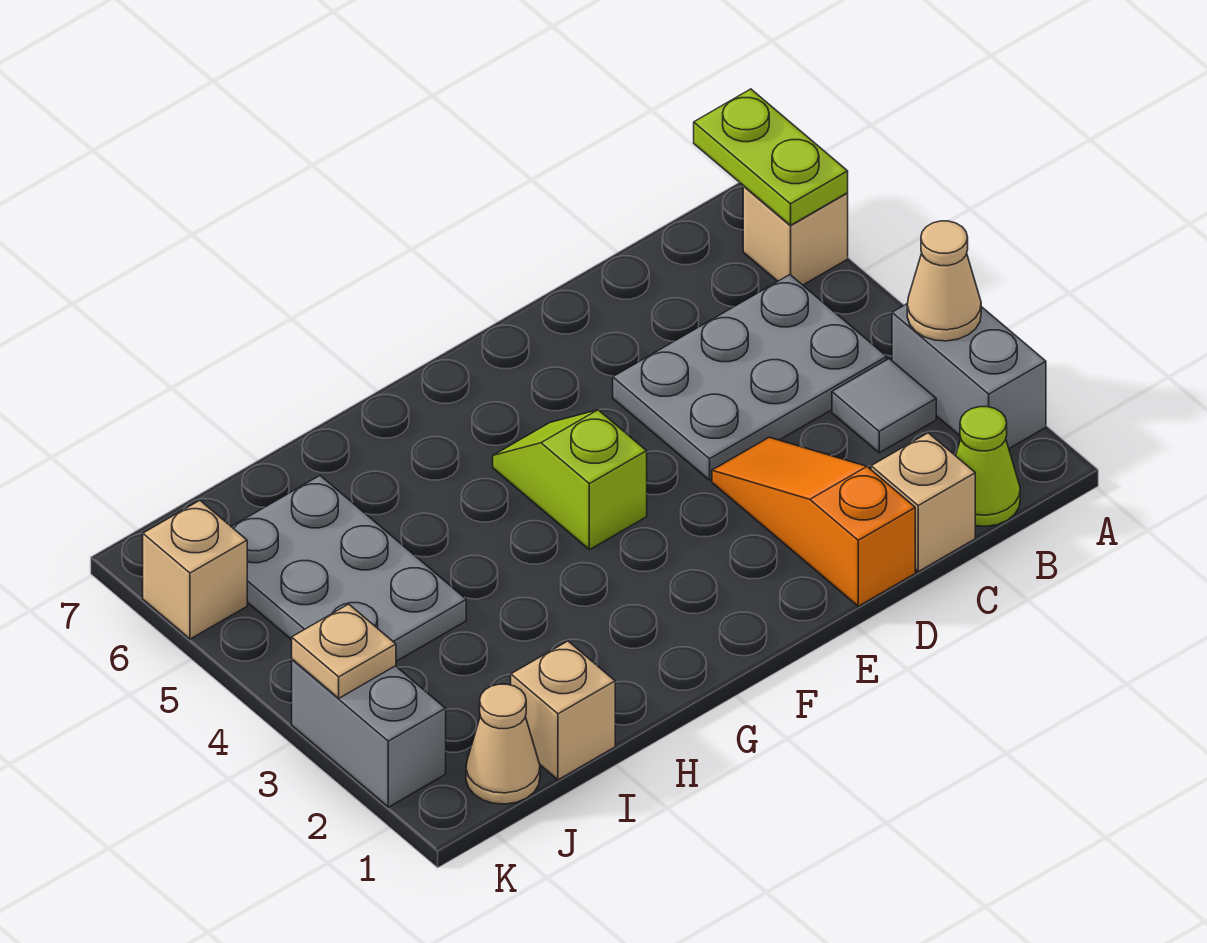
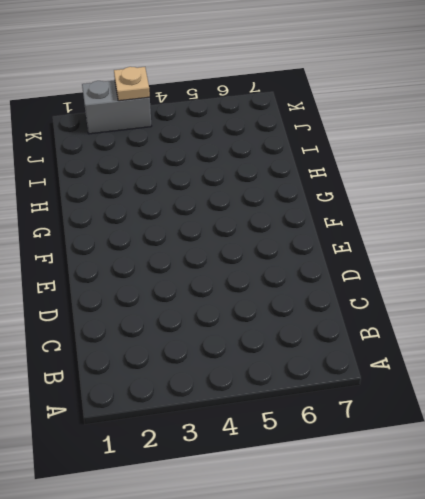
none -> grey 1x2 brick [892,304,1046,448]
none -> tan 1x1 brick [743,186,848,285]
none -> lime 1x1 cone [956,407,1020,526]

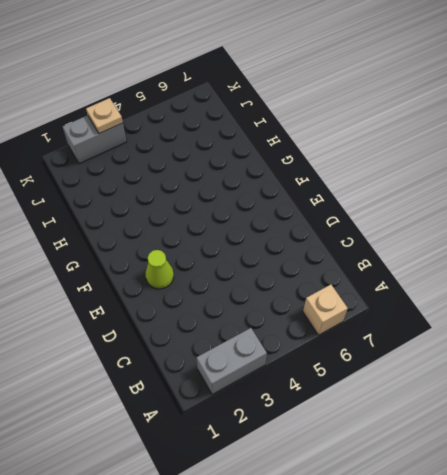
lime 1x1 cone [146,250,174,289] -> lime 1x1 cone moved to [956,407,1020,526]
none -> grey 1x1 tile [832,359,936,453]
none -> grey 2x3 plate [613,275,887,480]
none -> tan 1x1 brick [871,433,975,572]

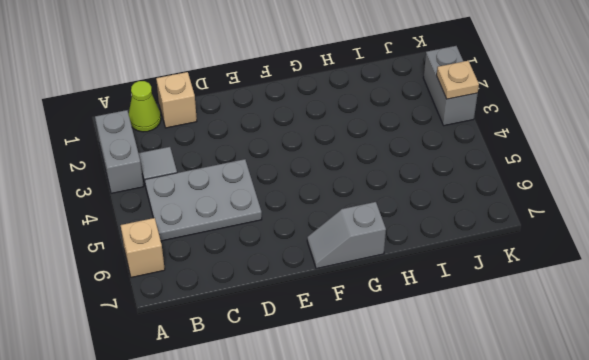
grey 1x2 slope [307,202,386,269] -> none
none -> orange 1x3 slope [712,437,915,606]
none -> lime 1x2 slope [493,410,647,550]
none -> tan 1x1 brick [511,641,615,780]

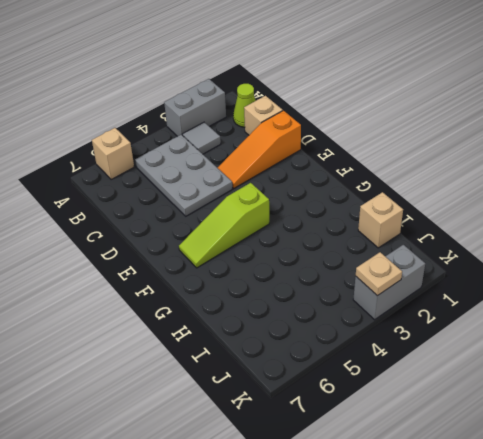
lime 1x3 slope [179,183,269,268] -> lime 1x2 slope [493,410,647,550]
none -> grey 2x3 plate [231,476,466,661]
none -> tan 1x1 cone [466,684,540,804]
none -> tan 1x1 brick [143,500,247,639]

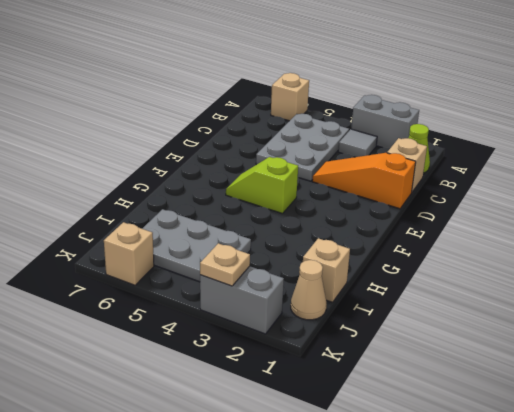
none -> tan 1x1 cone [907,221,981,341]
none -> lime 1x2 plate [694,89,848,225]

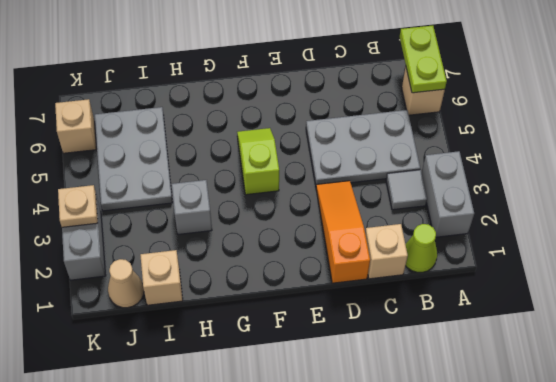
grey 1x1 brick [172,180,212,234] -> none
none -> tan 1x1 cone [907,221,981,341]

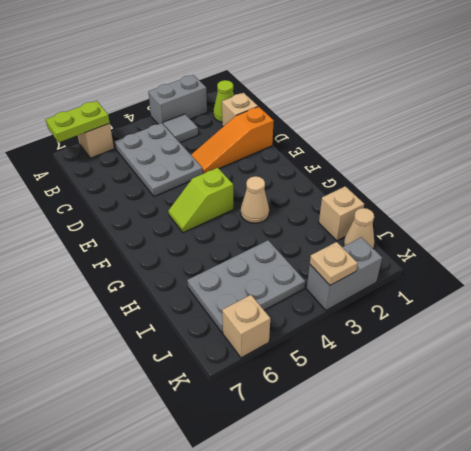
tan 1x1 cone [241,176,269,223] -> tan 1x1 cone moved to [907,221,981,341]

